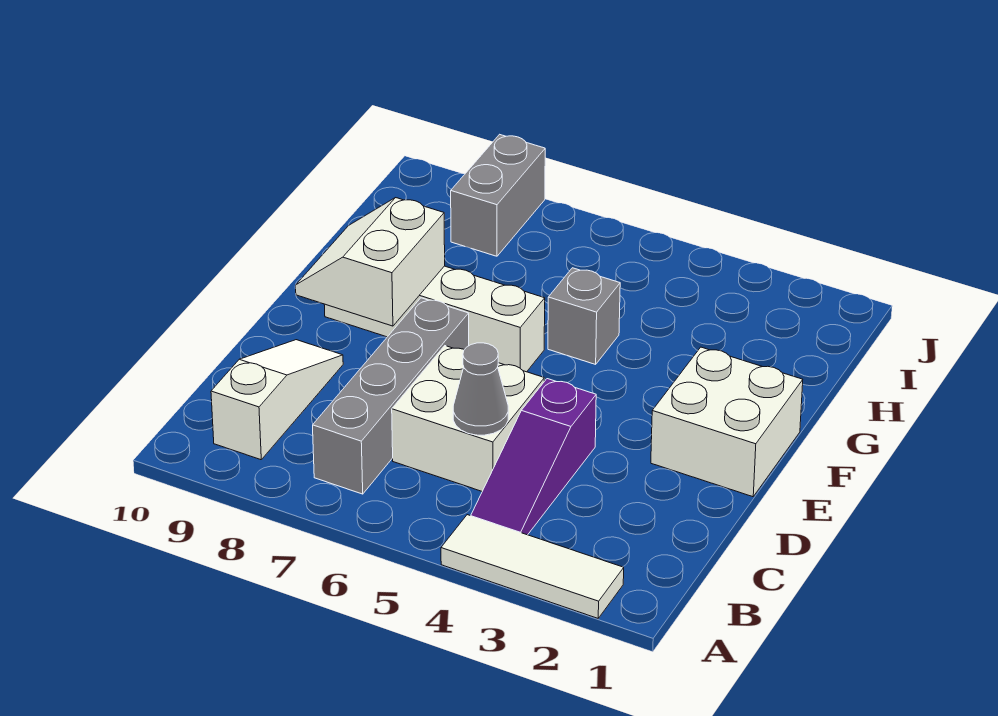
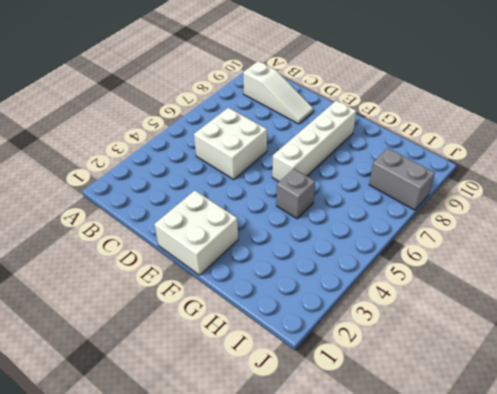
none -> white 1x3 tile [441,515,624,618]
none -> purple 1x3 slope [471,379,596,535]

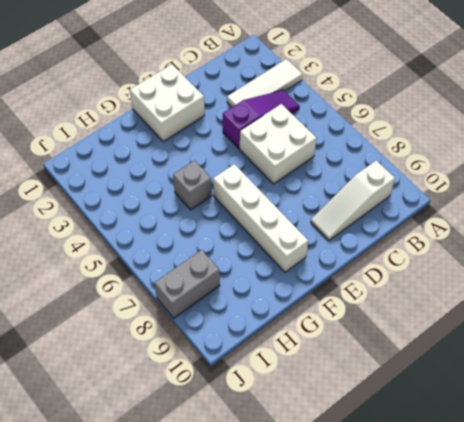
white 1x3 tile [227,59,302,107] -> white 1x3 tile turned to [441,515,624,618]
none -> grey 1x4 brick [313,298,469,494]
none -> grey 1x1 cone [453,343,508,435]

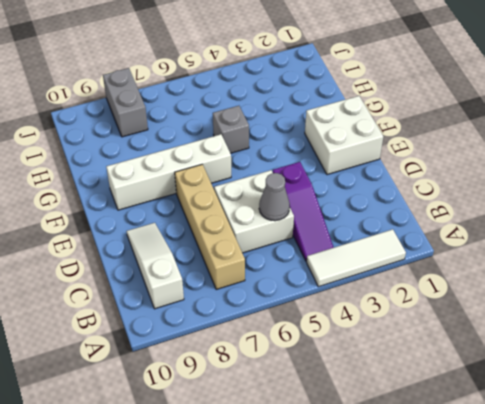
tan 1x4 brick [175,164,245,289] -> grey 1x4 brick [313,298,469,494]
none -> white 2x2 slope [295,198,445,326]

